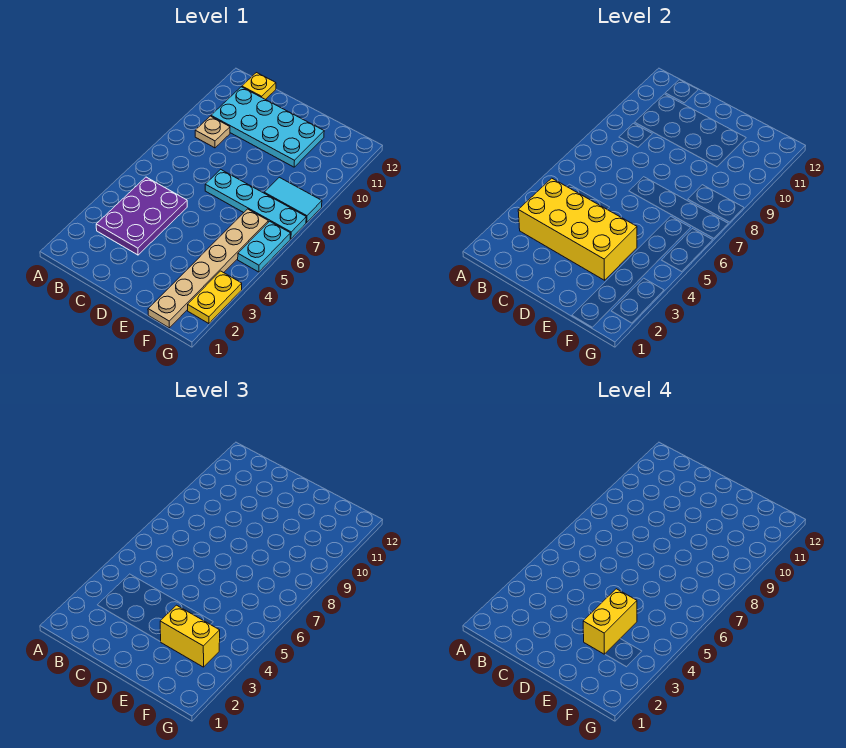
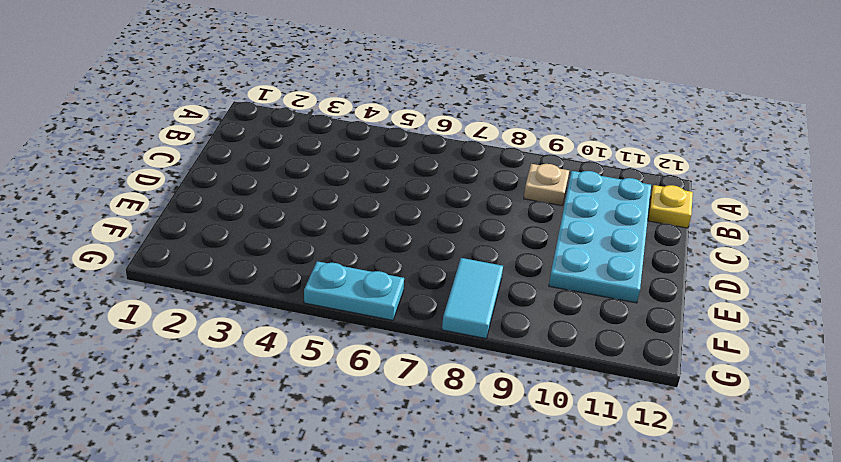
none -> purple 2x3 plate [96,177,187,255]
none -> cyan 1x4 plate [205,169,306,239]
none -> tan 1x6 plate [148,209,268,328]

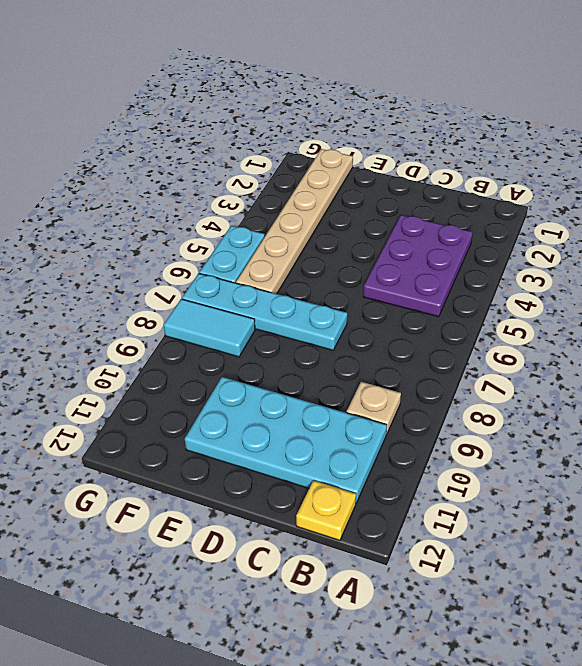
none -> yellow 1x2 plate [188,271,242,324]
none -> yellow 2x4 brick [518,178,637,280]
none -> yellow 1x2 brick [160,605,220,667]

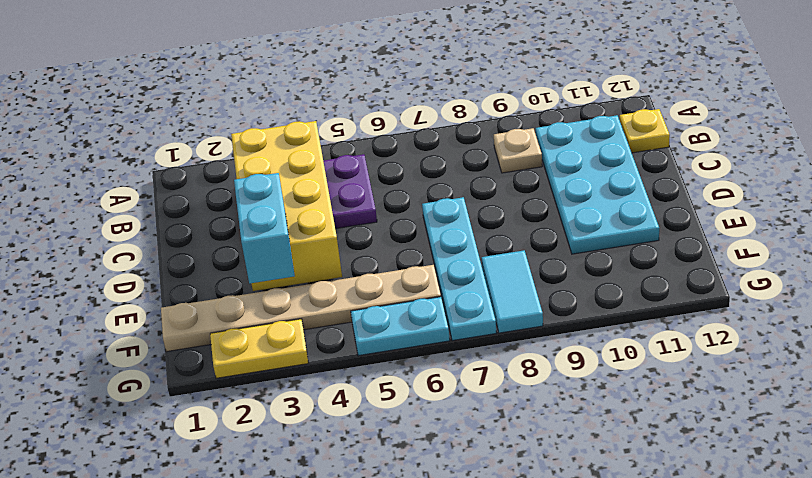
cyan 1x2 brick [234,173,295,283] -> yellow 1x2 brick [160,605,220,667]
none -> yellow 1x2 brick [583,589,637,654]

